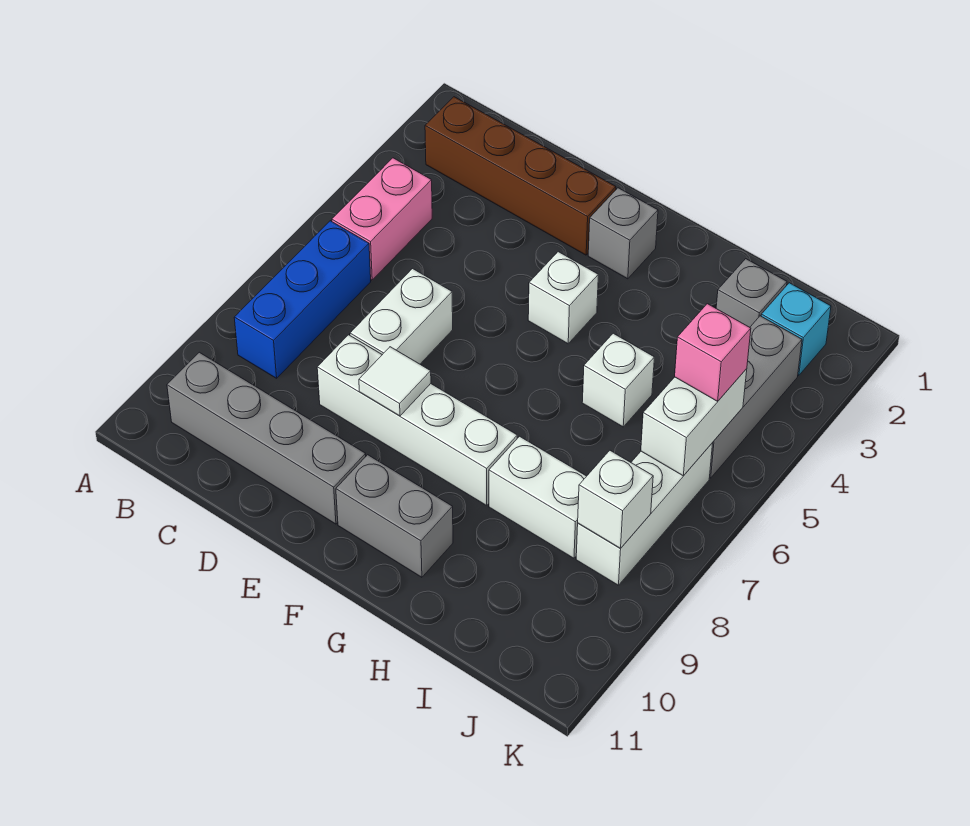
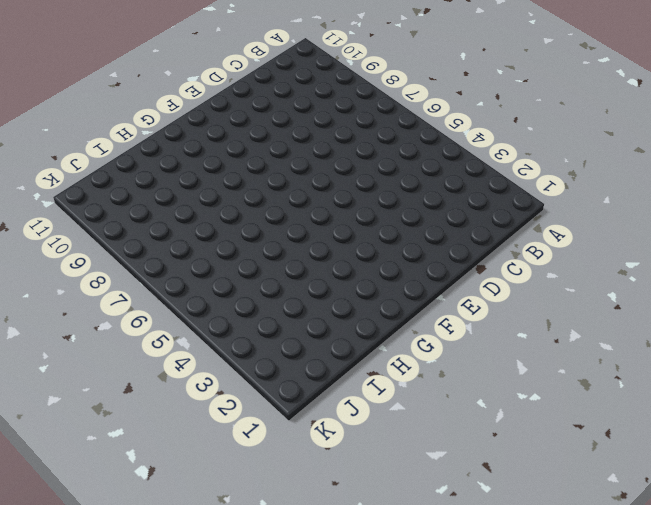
none -> brown 1x4 brick [425,97,616,255]
none -> pink 1x2 brick [332,158,432,280]
none -> blue 1x3 brick [234,221,371,378]

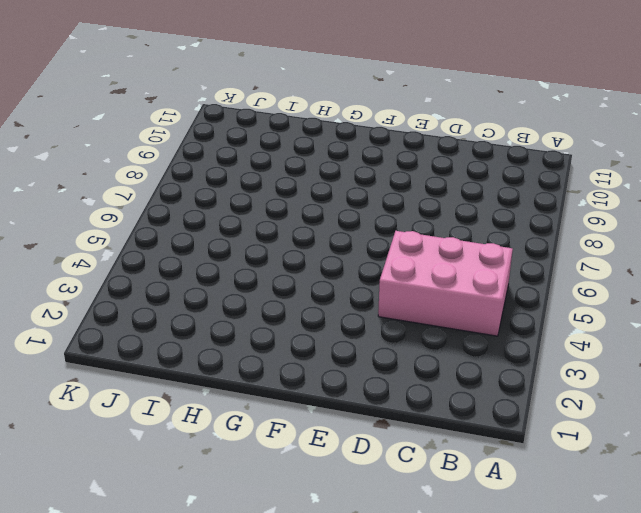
pink 2x3 brick [378,231,513,336] -> pink 1x2 brick [332,158,432,280]
none -> brown 1x4 brick [425,97,616,255]
none -> blue 1x3 brick [234,221,371,378]
none -> grey 1x4 brick [167,352,366,524]

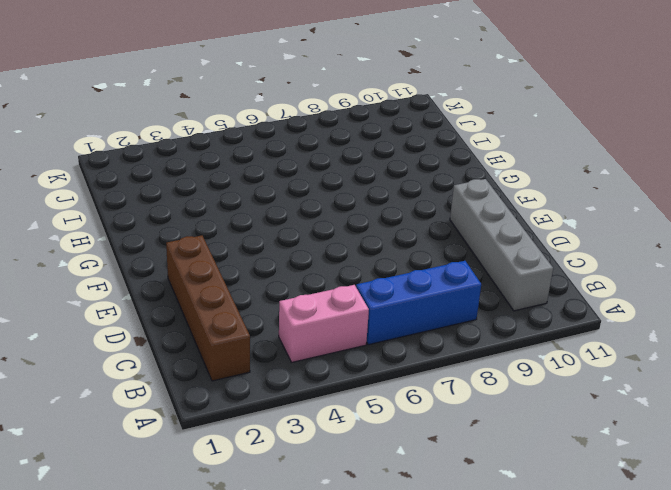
none -> white 1x2 brick [350,269,453,364]
none -> white 1x4 brick [317,335,517,505]
none -> grey 1x1 brick [588,188,658,279]

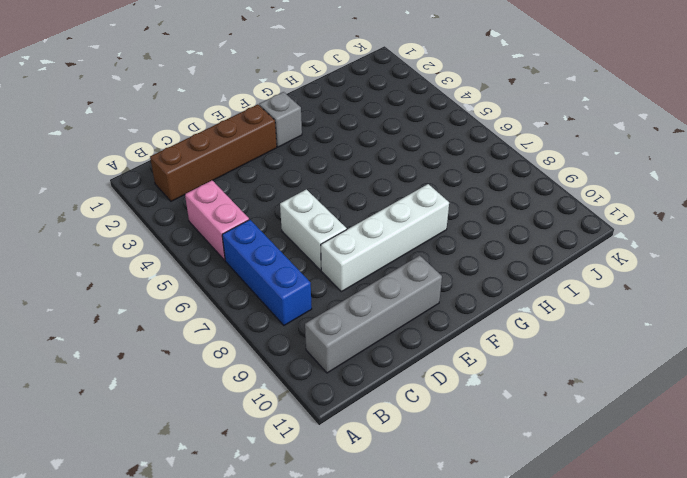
none -> white 1x1 brick [528,252,598,344]
none -> grey 1x2 brick [336,455,453,577]
none -> white 1x1 brick [582,333,654,427]

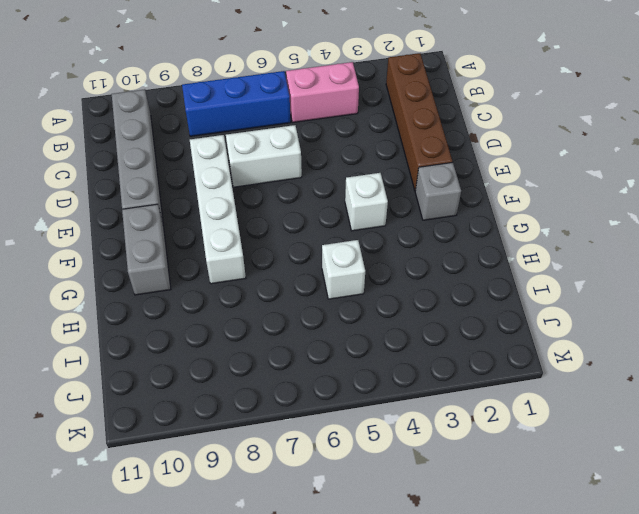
none -> white 1x2 brick [489,436,586,558]
none -> grey 1x1 brick [716,259,787,327]
none -> cyan 1x1 brick [761,283,831,376]

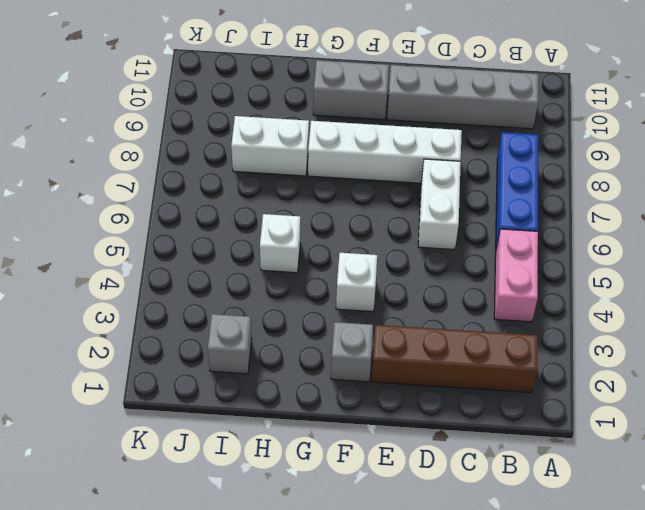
none -> cyan 1x1 brick [761,283,831,376]
none -> grey 1x3 brick [710,316,802,478]
none -> white 1x3 brick [576,443,713,585]

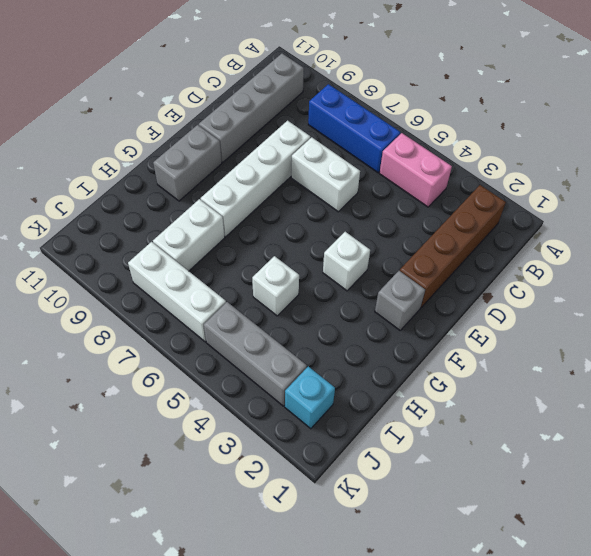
none -> grey 1x1 brick [716,259,787,327]
none -> white 1x1 tile [359,347,431,416]
none -> white 1x2 brick [641,369,747,476]

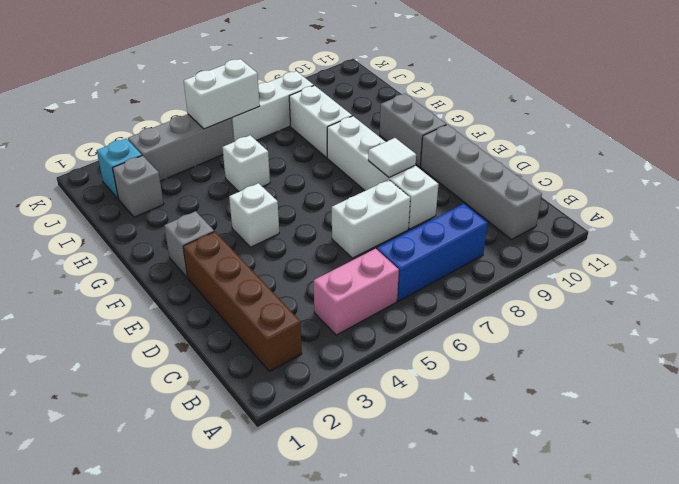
none -> white 1x1 brick [578,451,653,549]
none -> pink 1x1 brick [675,304,751,401]

